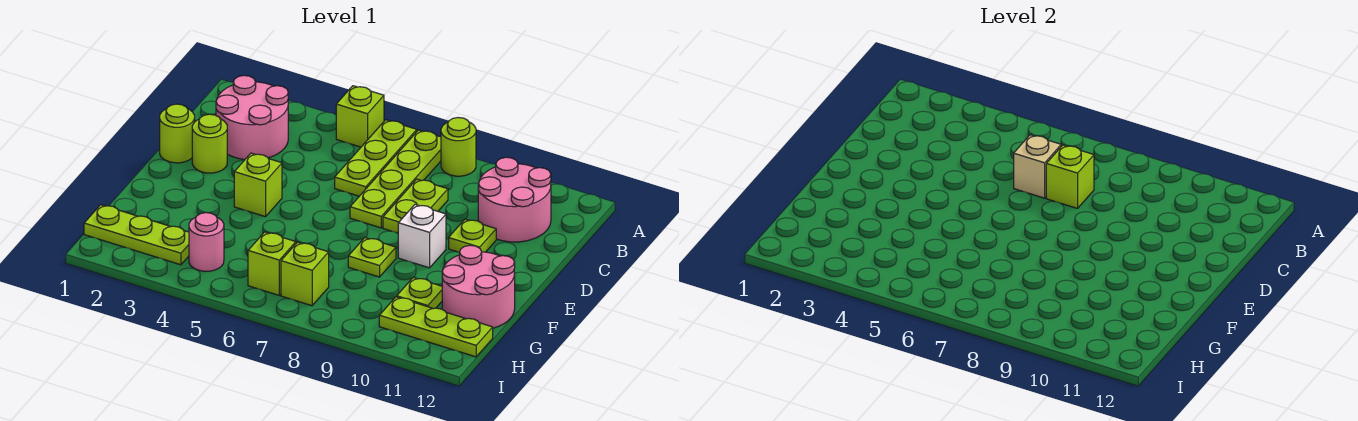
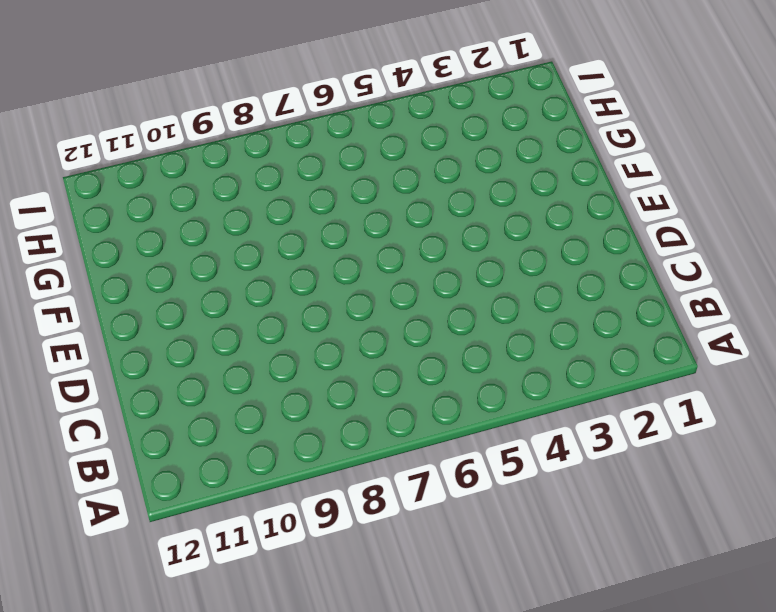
none -> lime 1x1 brick [336,86,384,147]
none -> lime 1x3 plate [335,120,417,196]
none -> lime 1x4 plate [350,130,441,228]

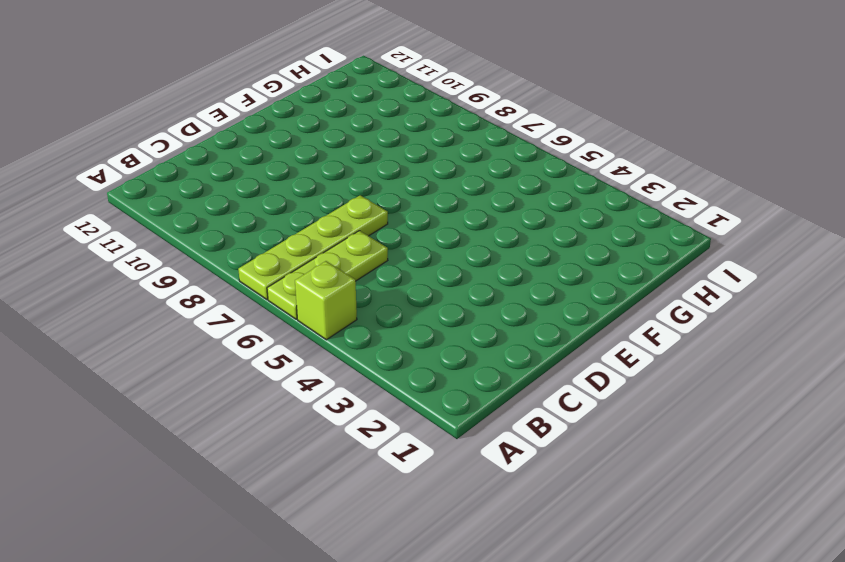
none -> lime 1x1 round brick [441,118,476,176]
none -> pink 2x2 round brick [216,76,288,160]
none -> pink 2x2 round brick [478,157,551,242]

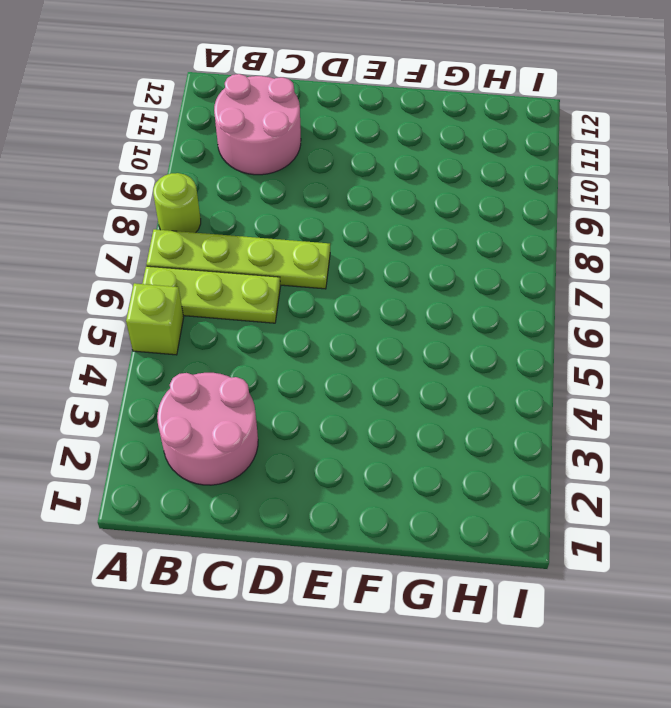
none -> lime 1x2 plate [383,179,448,233]
none -> lime 1x1 round brick [160,104,195,163]
none -> lime 1x1 round brick [192,114,227,173]

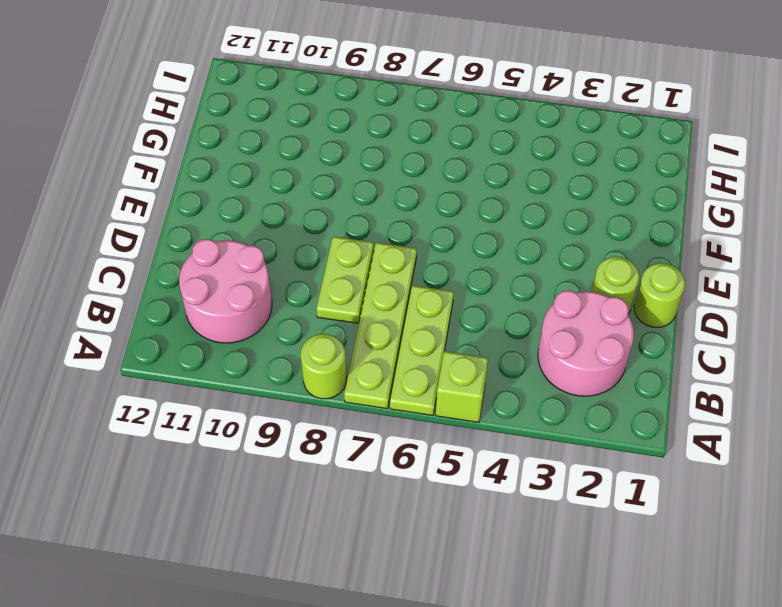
none -> lime 1x1 plate [449,219,496,252]
none -> lime 1x1 brick [234,153,282,217]
none -> white 1x1 brick [398,204,446,268]

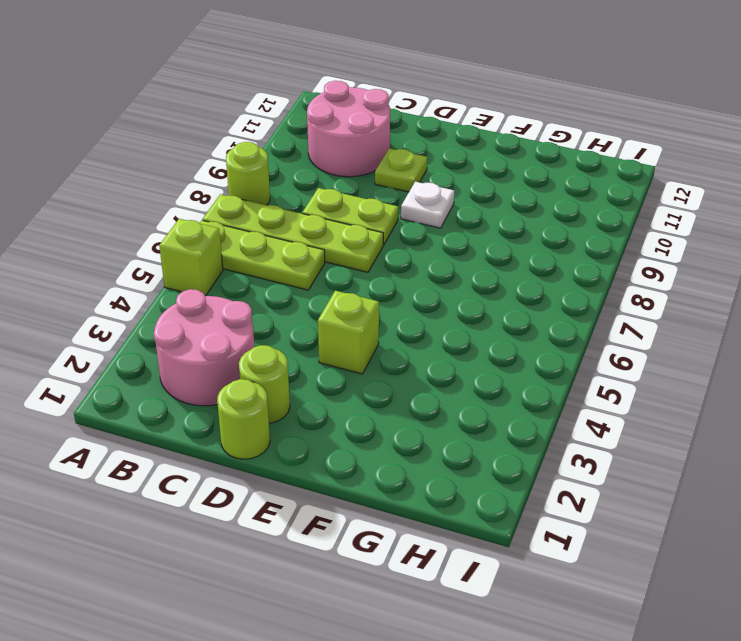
white 1x1 plate [401,182,454,228] -> white 1x1 brick [398,204,446,268]
none -> lime 1x1 plate [348,238,396,277]
none -> pink 2x2 round brick [442,245,515,328]
none -> lime 1x1 plate [397,277,442,309]

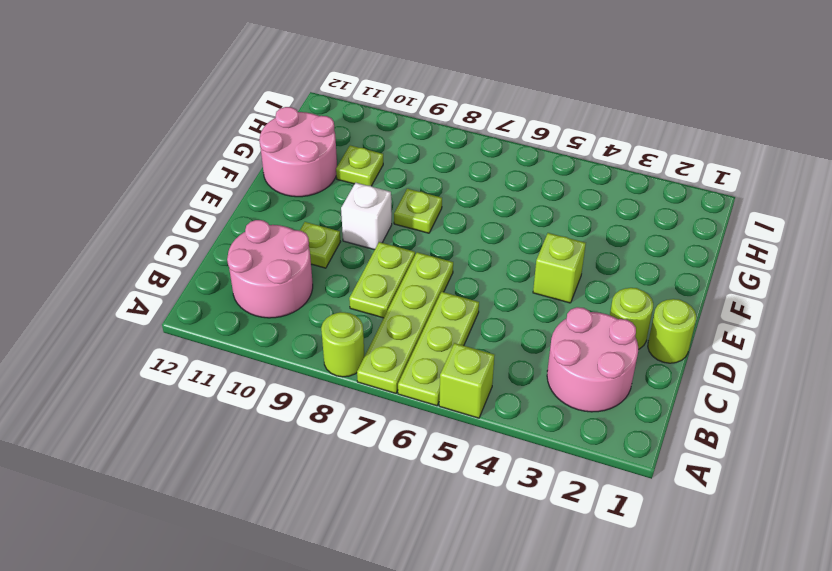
none -> lime 1x3 plate [84,205,189,265]
none -> pink 1x1 round brick [189,213,224,271]
none -> lime 1x1 brick [248,232,296,295]

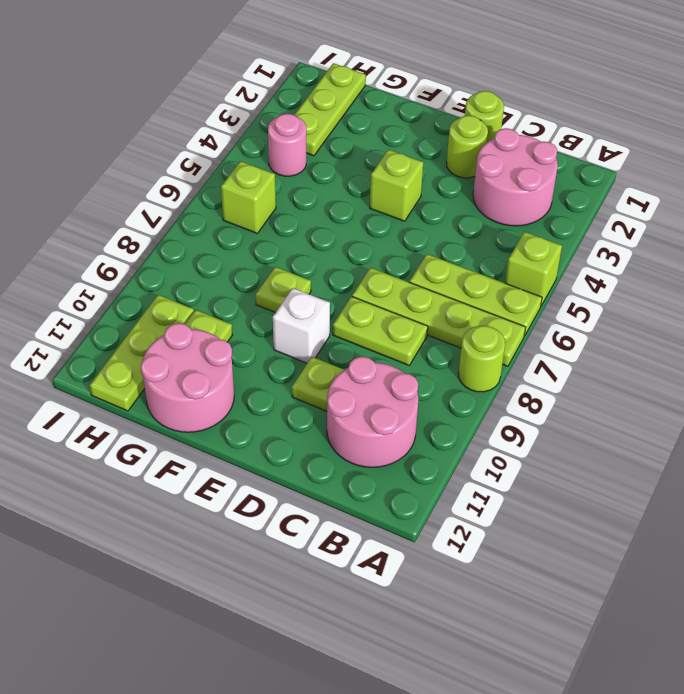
none -> lime 1x1 brick [281,242,329,306]
none -> tan 1x1 brick [1014,135,1061,198]
none -> lime 1x1 brick [1046,145,1094,208]

